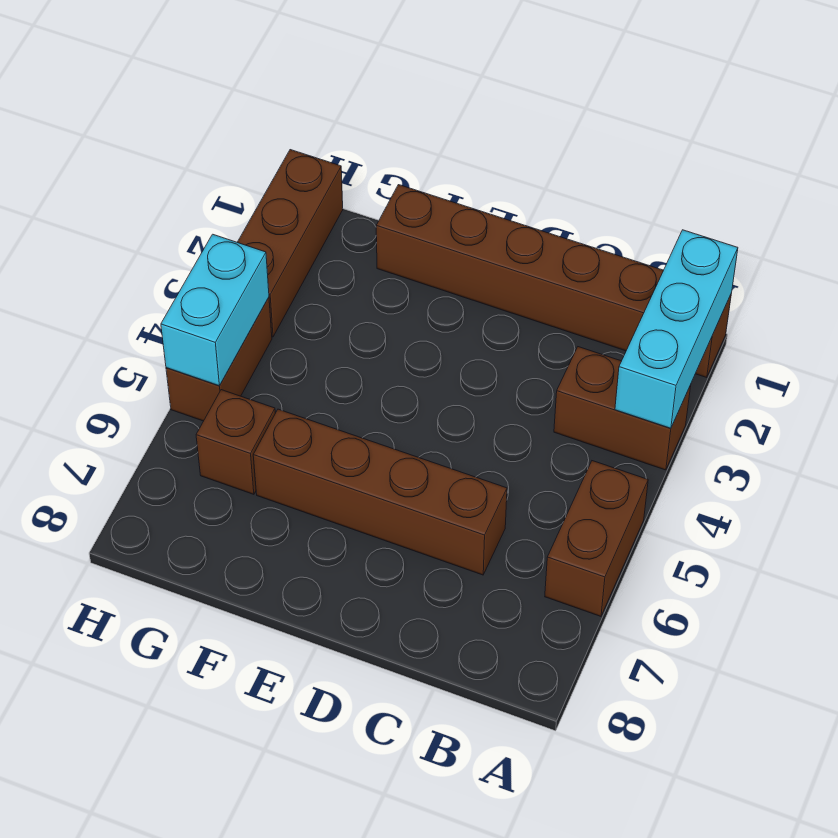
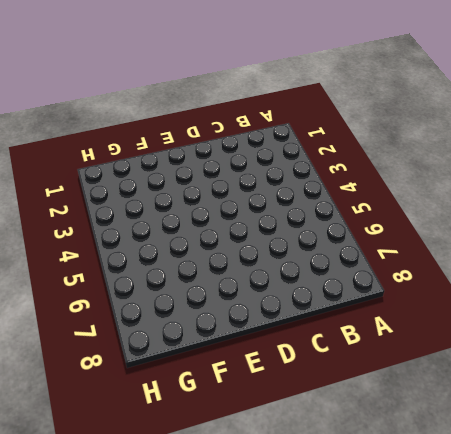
none -> brown 1x6 brick [376,185,732,378]
none -> brown 1x2 brick [554,347,691,470]

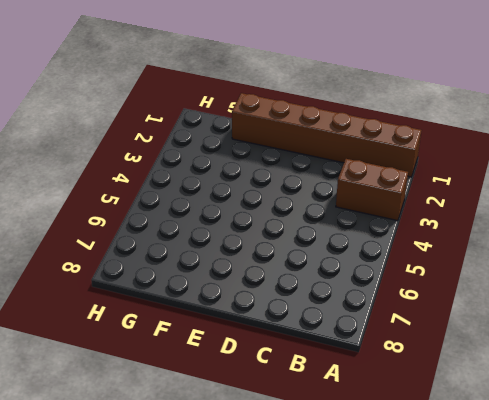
none -> brown 1x2 brick [545,461,648,616]
none -> brown 1x4 brick [253,409,507,575]

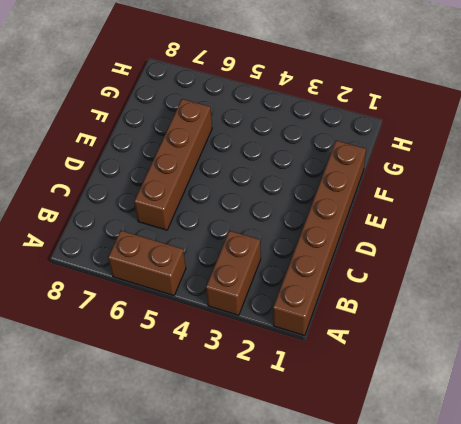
none -> brown 1x1 brick [196,390,275,494]
none -> brown 1x3 brick [237,150,343,337]

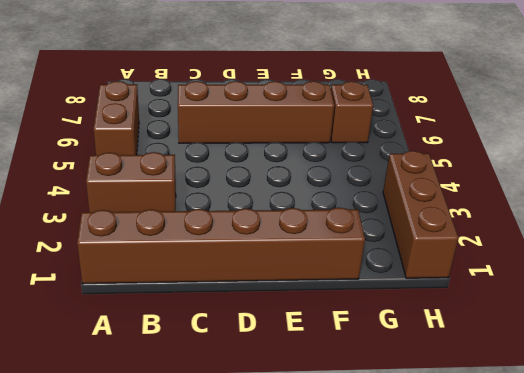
none -> brown 1x2 brick [166,298,272,421]
none -> cyan 1x3 brick [615,230,738,429]

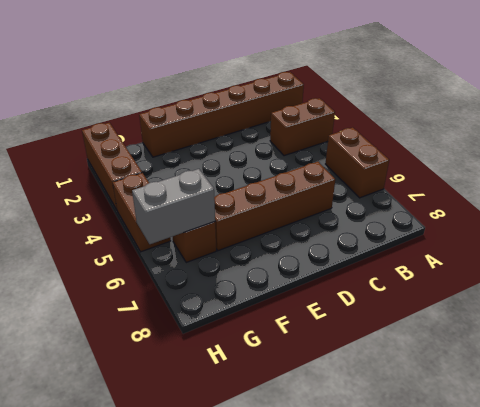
grey 1x2 brick [132,169,215,244] -> none
none -> cyan 1x3 brick [615,230,738,429]
none -> cyan 1x2 brick [161,234,269,386]

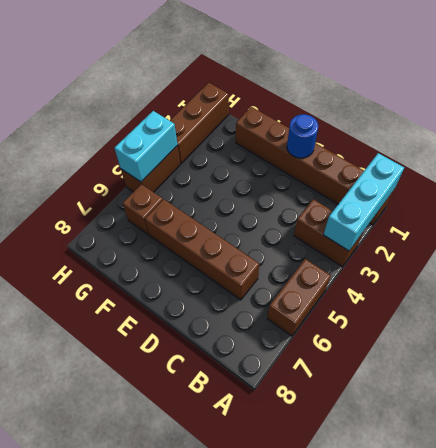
blue 1x1 round brick [287,114,318,158] -> none

